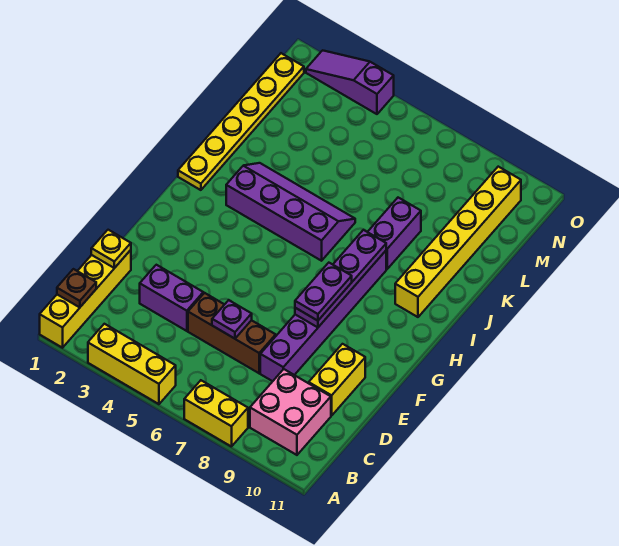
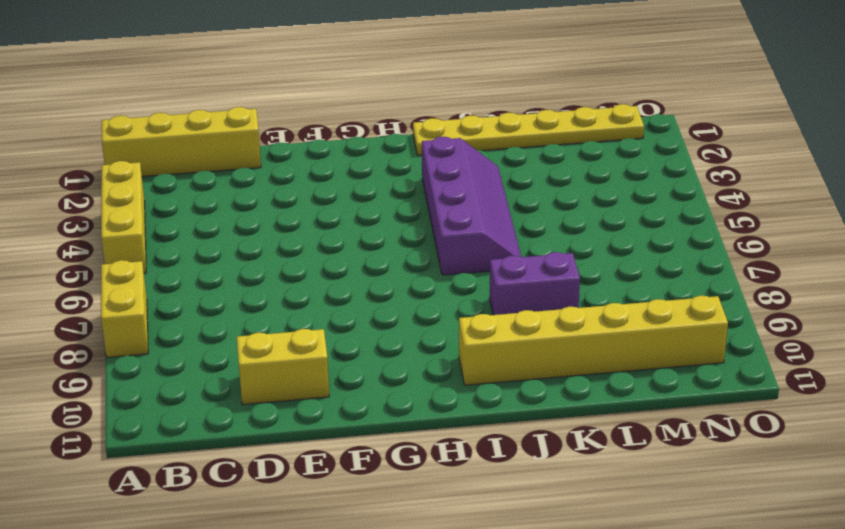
none -> pink 2x2 brick [250,369,331,455]
none -> purple 1x2 brick [140,265,203,331]
none -> brown 1x3 brick [188,293,276,373]

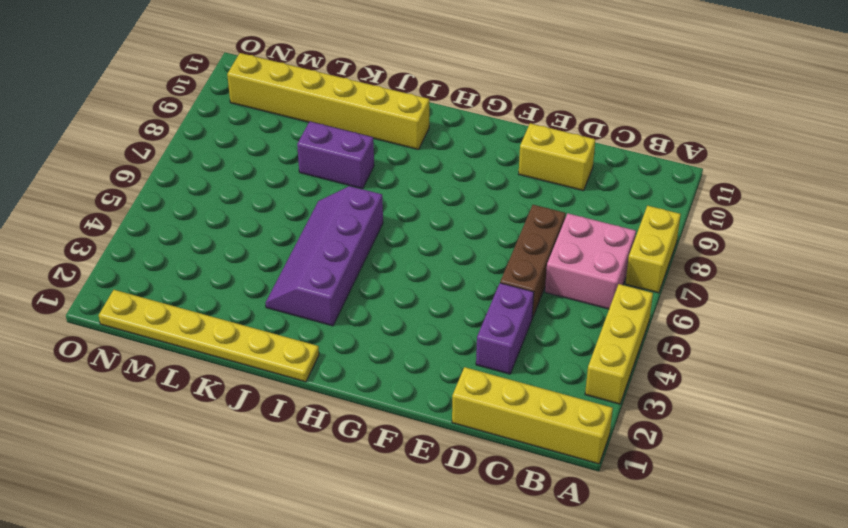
pink 2x2 brick [545,214,636,309] -> pink 2x2 brick moved to [250,369,331,455]
none -> purple 1x6 brick [260,251,386,381]
none -> purple 1x3 slope [306,50,394,114]
none -> brown 1x1 plate [57,269,96,307]

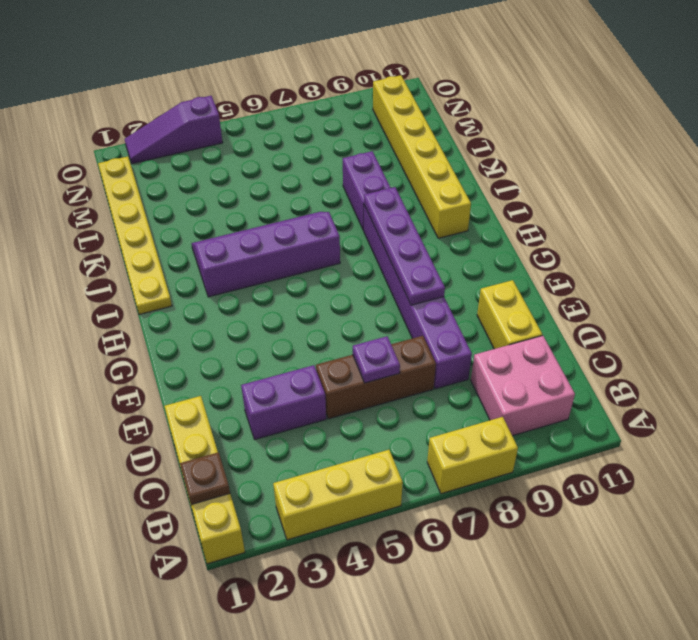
none -> yellow 1x1 plate [91,230,131,268]
none -> purple 1x2 plate [295,263,352,321]

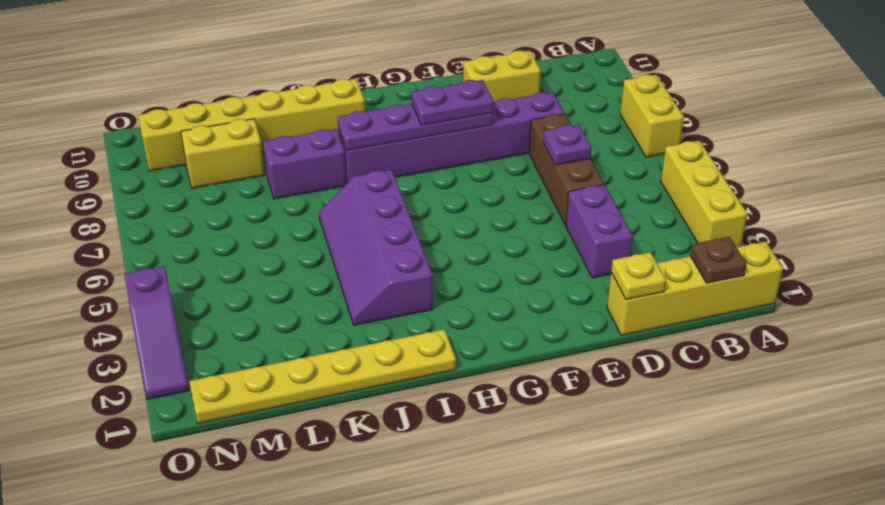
yellow 1x2 brick [181,119,265,188] -> none
none -> pink 2x2 brick [250,369,331,455]

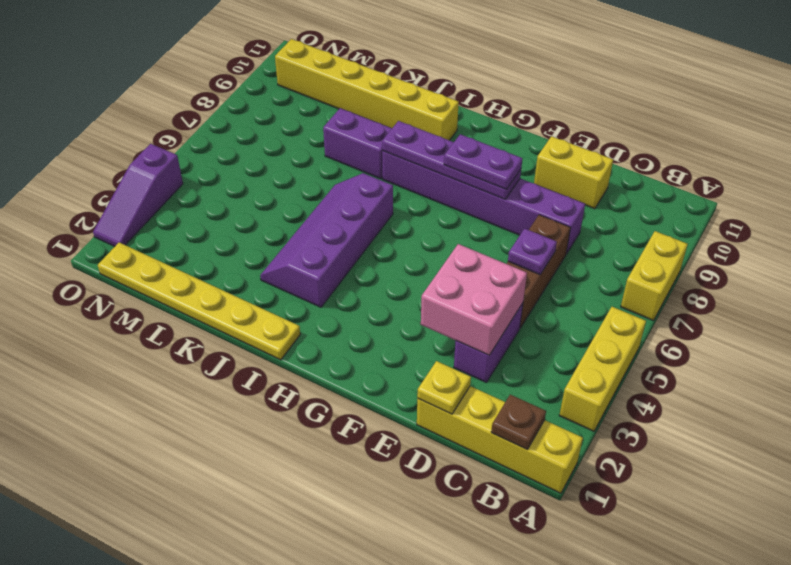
pink 2x2 brick [421,244,527,355] -> pink 2x2 brick moved to [250,369,331,455]

